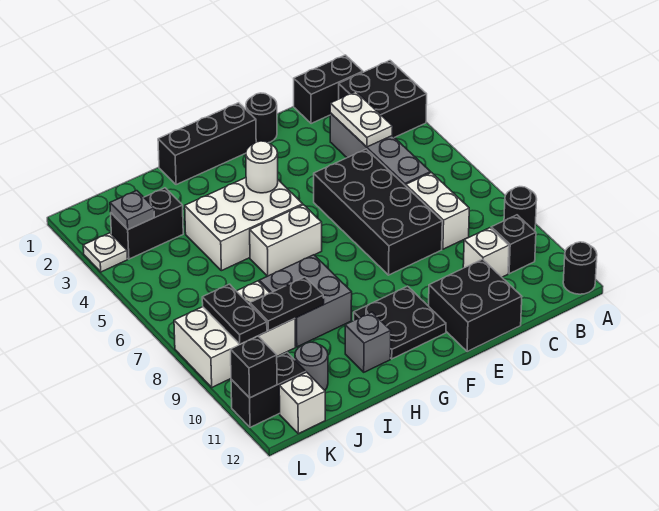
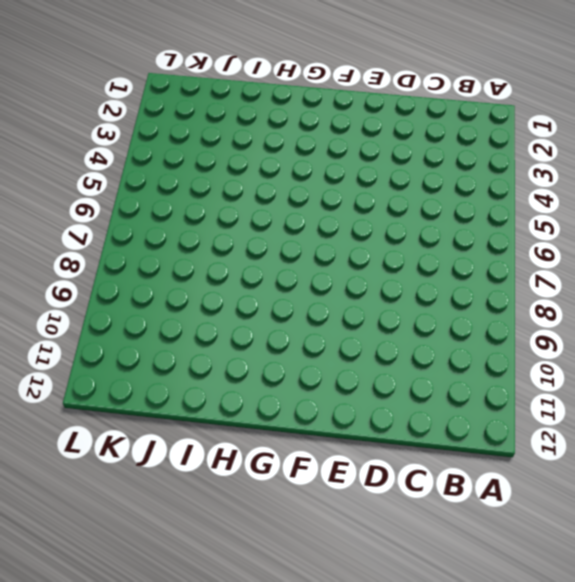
none -> black 2x2 brick [339,61,427,138]
none -> black 1x1 round brick [504,187,537,231]
none -> black 1x1 round brick [563,242,597,294]

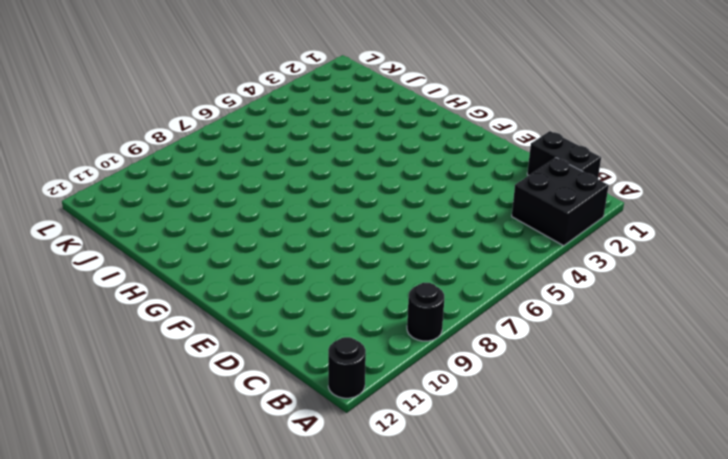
none -> black 1x1 brick [491,215,536,274]
none -> grey 1x4 brick [330,113,431,186]
none -> white 1x2 brick [406,173,469,249]

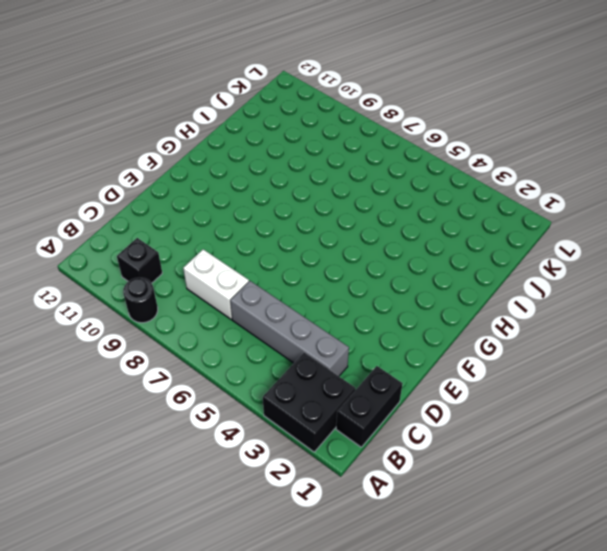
none -> black 1x1 round brick [563,242,597,294]
none -> white 1x1 brick [463,228,509,277]
none -> black 2x4 brick [314,149,442,275]

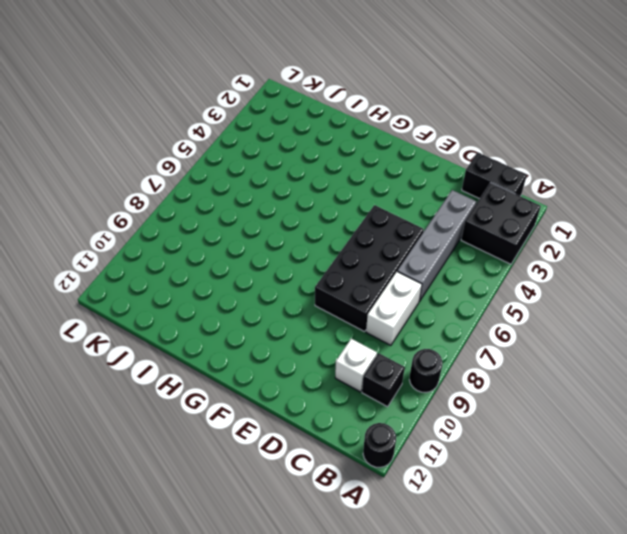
none -> black 2x2 brick [429,259,522,352]
none -> black 1x1 round brick [246,93,277,143]
none -> black 1x3 brick [158,103,256,185]

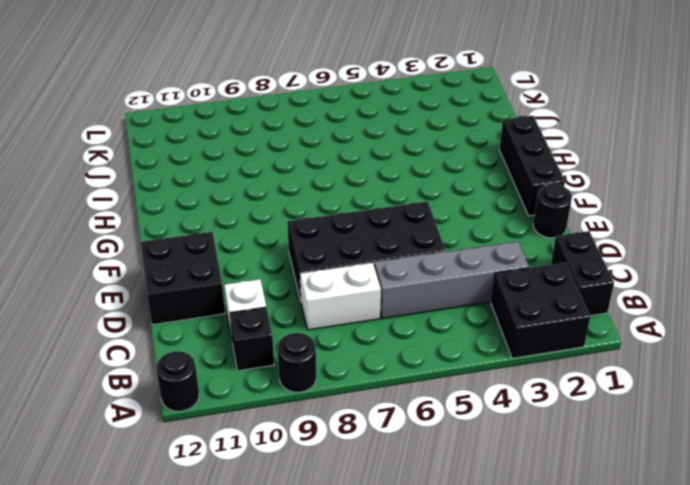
none -> black 2x2 plate [354,286,446,359]
none -> white 2x3 brick [185,178,303,271]
none -> white 1x2 brick [250,205,322,276]

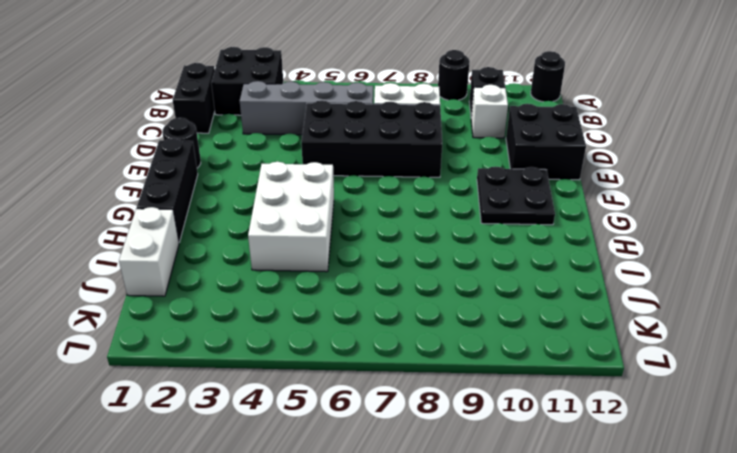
white 1x2 brick [119,207,179,296] -> white 1x2 brick moved to [250,205,322,276]
none -> grey 2x2 brick [259,255,352,347]
none -> grey 1x1 brick [345,312,391,372]
none -> black 1x2 brick [111,188,183,259]

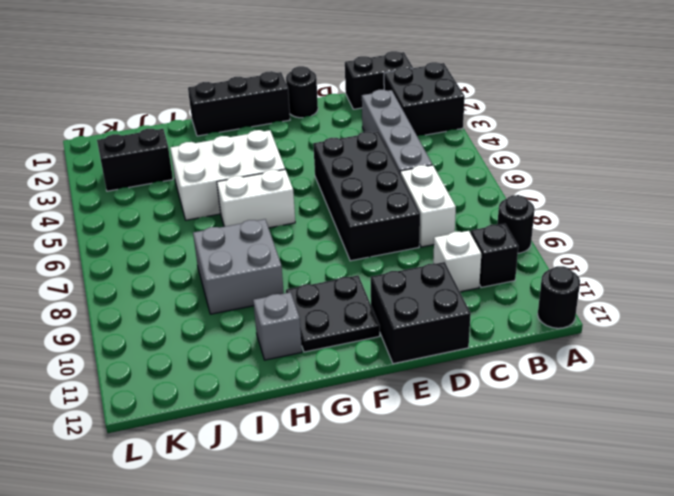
none -> white 2x3 brick [174,281,296,387]
none -> grey 1x1 round brick [295,342,328,390]
none -> black 1x2 brick [231,353,306,427]

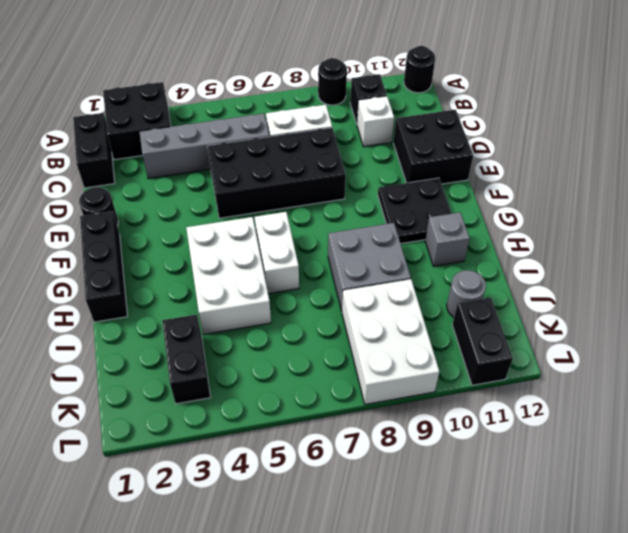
none -> white 1x1 brick [279,372,325,434]
none -> white 1x1 plate [83,233,128,272]
none -> white 1x2 plate [330,92,393,147]

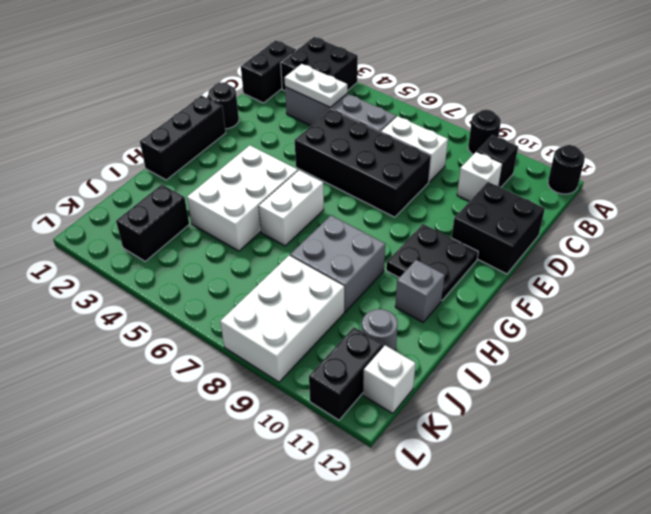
none -> white 1x1 plate [83,233,128,272]
none -> white 1x1 round brick [246,141,278,193]
none -> black 1x2 plate [250,277,324,331]

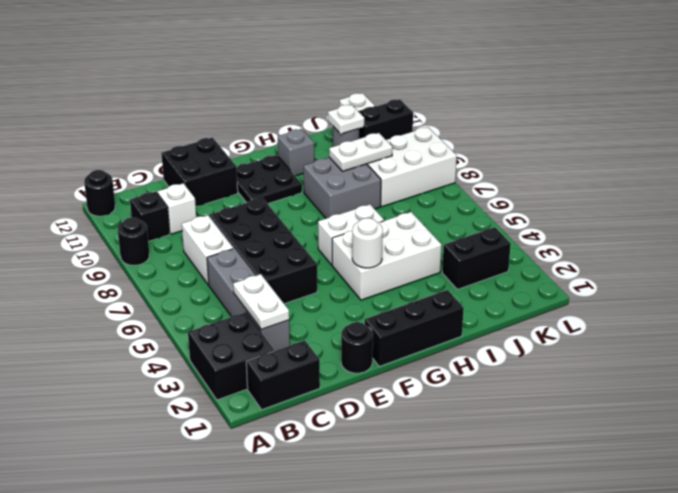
white 1x2 plate [329,133,392,171] -> black 1x2 plate [250,277,324,331]
white 1x1 plate [328,105,364,134] -> white 1x1 plate moved to [83,233,128,272]
none -> grey 1x1 plate [110,191,154,230]
none -> black 1x2 plate [202,284,267,344]
none -> black 1x1 brick [231,336,277,398]

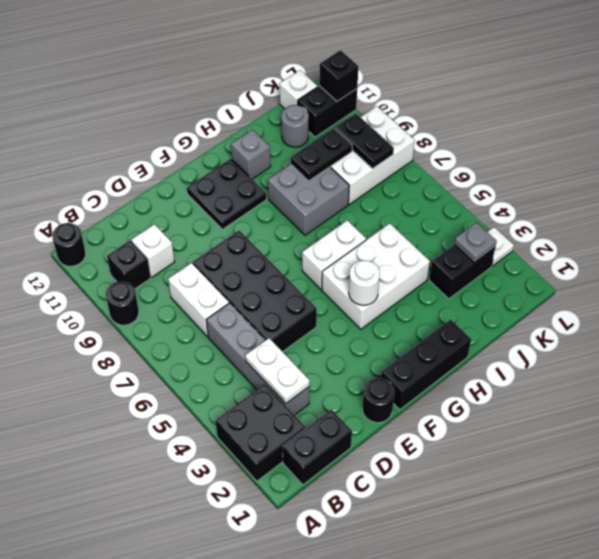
none -> black 2x2 brick [429,259,522,352]

